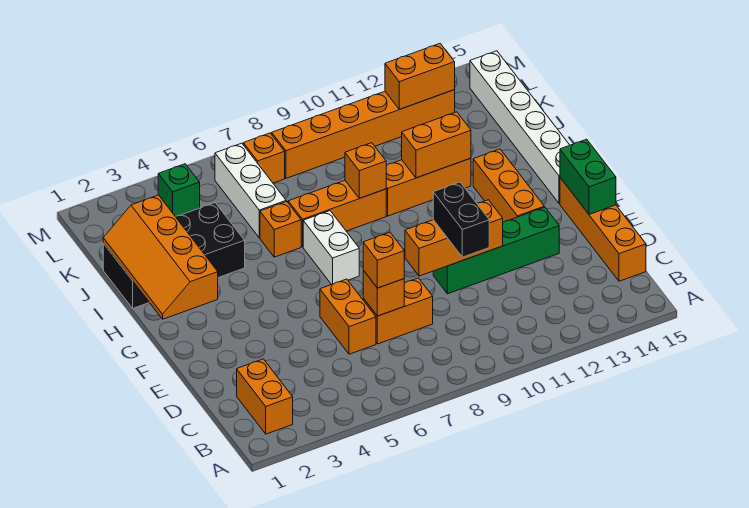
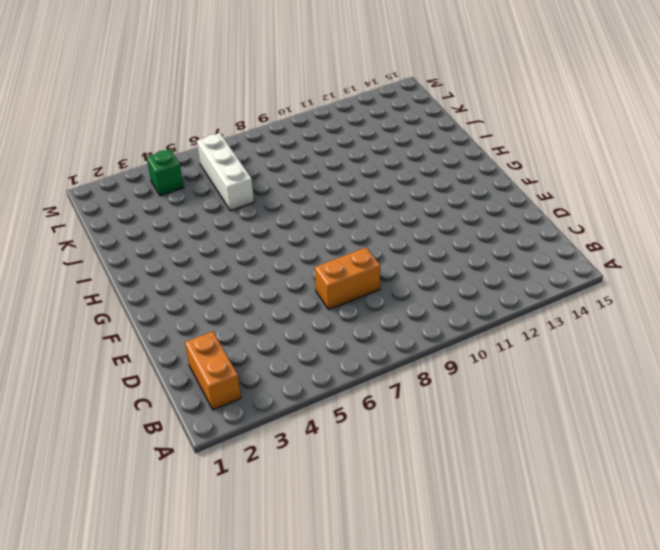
none -> orange 1x4 brick [560,178,646,281]
none -> orange 1x2 brick [320,279,376,354]
none -> green 1x4 brick [433,207,559,294]

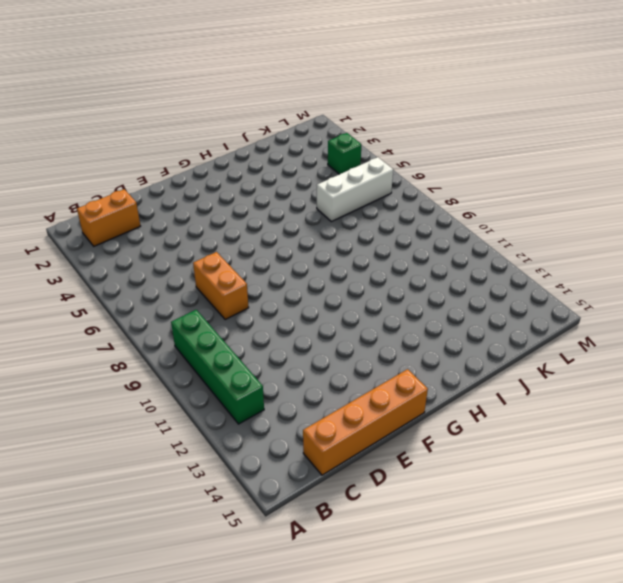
green 1x4 brick [171,310,264,424] -> green 1x4 brick moved to [433,207,559,294]
none -> orange 1x2 brick [320,279,376,354]
none -> orange 1x3 brick [473,149,544,222]
none -> white 1x2 brick [303,211,359,285]

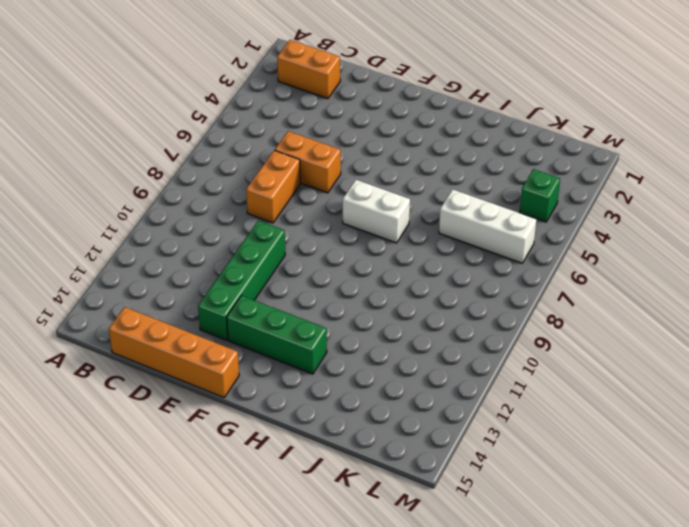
green 1x3 brick [227,296,327,374] -> orange 1x3 brick [473,149,544,222]
none -> white 1x6 brick [470,51,569,204]
none -> black 2x4 brick [103,203,245,308]
none -> orange 1x1 brick [260,201,301,257]

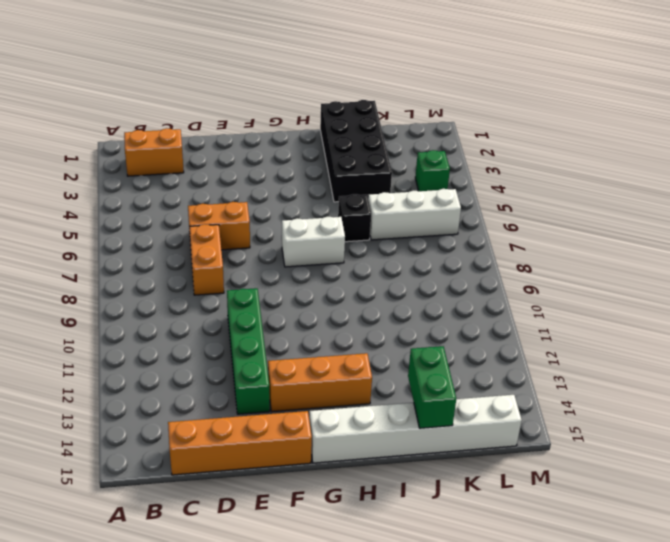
black 1x1 brick [338,194,371,242] -> orange 1x1 brick [260,201,301,257]
green 1x2 brick [408,346,456,428] -> green 1x2 brick turned to [560,139,616,214]
none -> orange 1x3 brick [288,181,386,247]
none -> orange 1x3 brick [386,158,471,216]
none -> orange 1x1 brick [243,133,285,183]

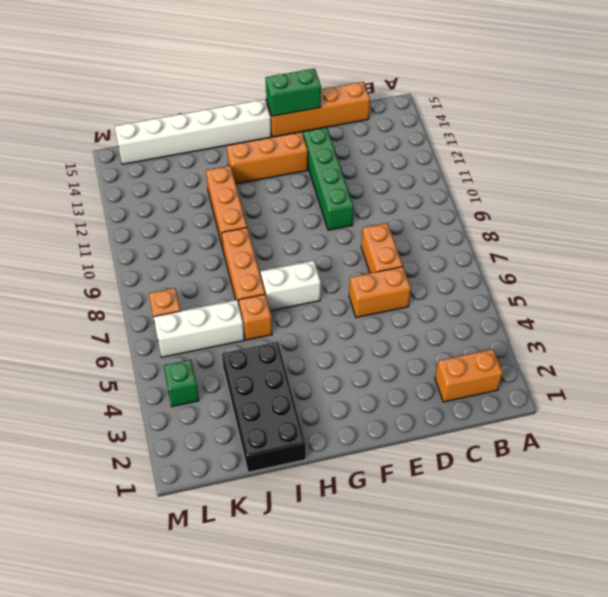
none -> orange 1x6 brick [272,90,455,178]
none -> orange 1x1 brick [363,270,404,316]
none -> orange 1x3 brick [405,200,503,276]

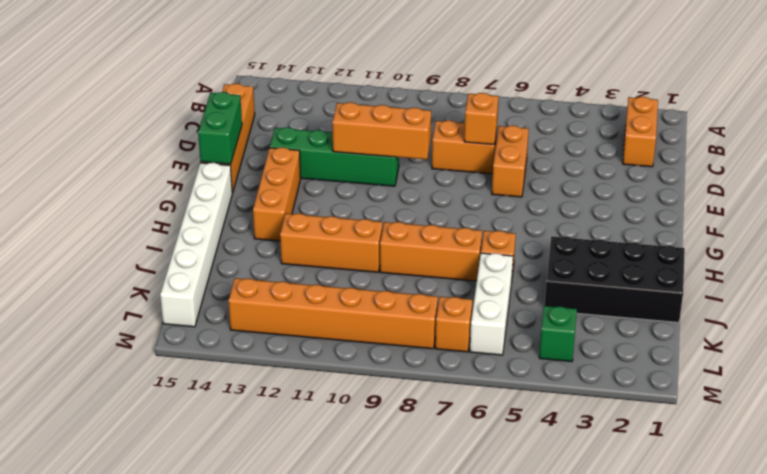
none -> white 1x2 brick [303,211,359,285]
none -> orange 2x4 slope [103,195,218,319]
none -> orange 1x1 brick [345,143,386,198]

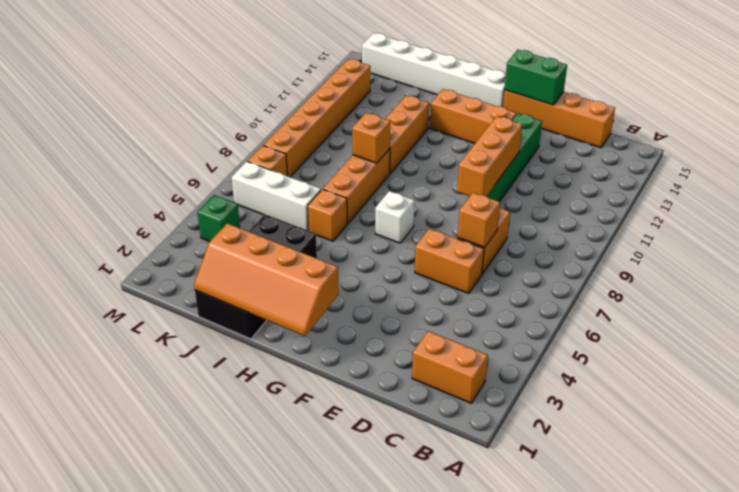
white 1x1 brick [375,191,415,243] -> white 1x2 brick [303,211,359,285]
none -> orange 1x2 brick [402,112,471,178]
none -> orange 1x2 brick [385,44,455,109]
none -> orange 1x1 brick [363,232,404,288]

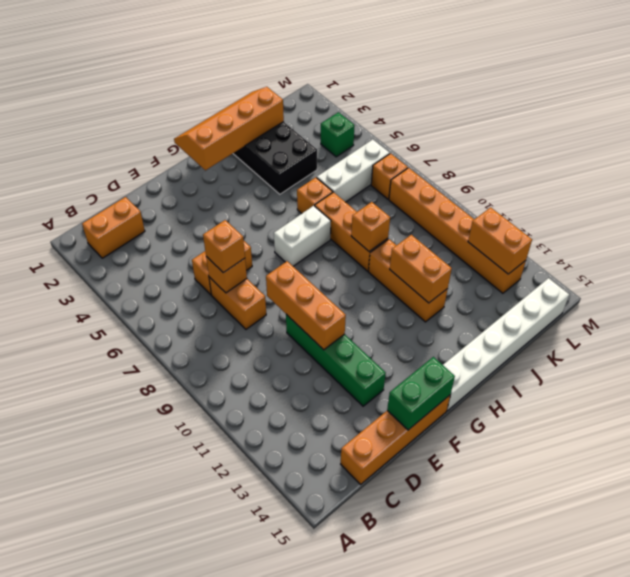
none -> orange 1x3 brick [473,149,544,222]
none -> black 1x2 brick [433,182,489,257]

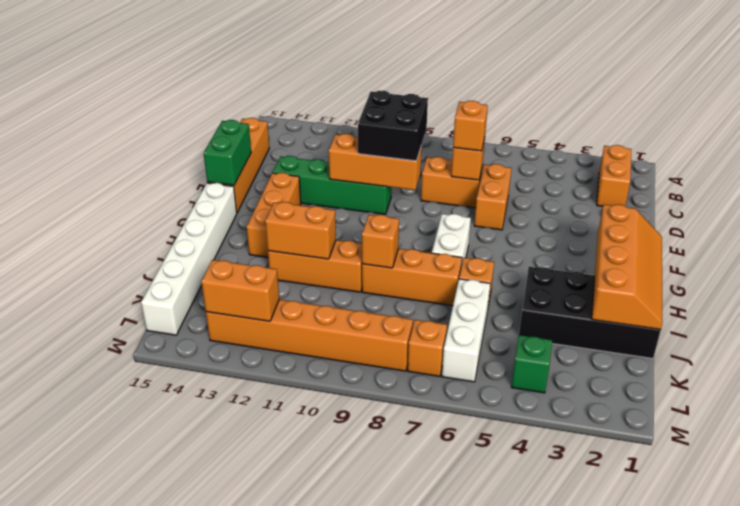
black 2x2 brick [358,91,428,161] -> black 1x2 brick [433,182,489,257]

